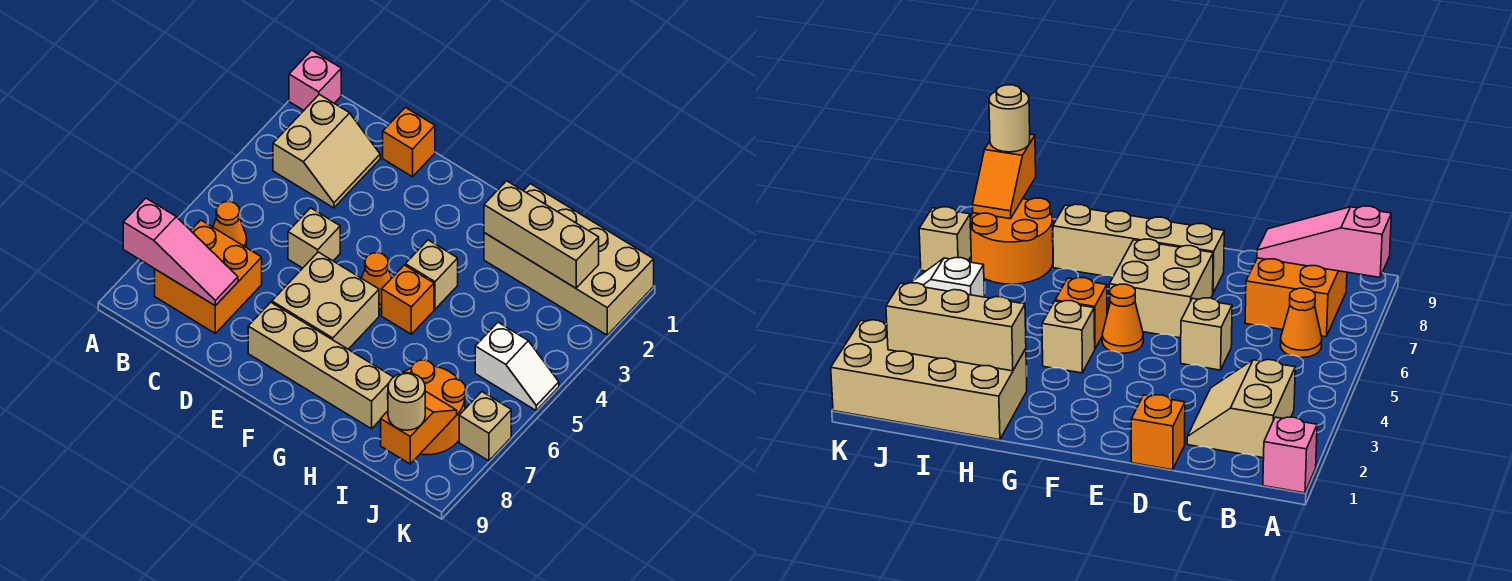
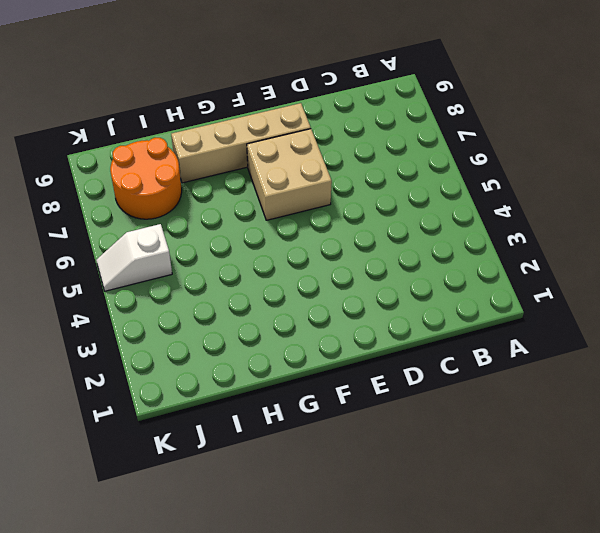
none -> pink 1x1 brick [289,50,341,110]
none -> tan 2x2 slope [273,94,380,208]
none -> orange 1x1 cone [213,201,247,247]

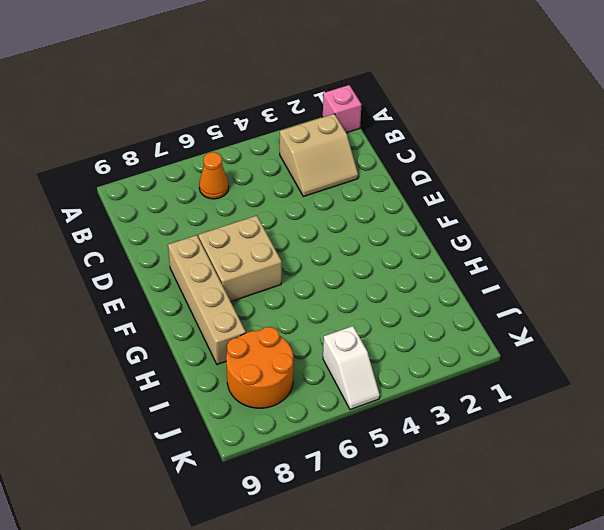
none -> orange 2x2 brick [155,220,262,333]
none -> orange 1x1 brick [383,107,435,177]
none -> tan 1x1 brick [288,208,340,268]

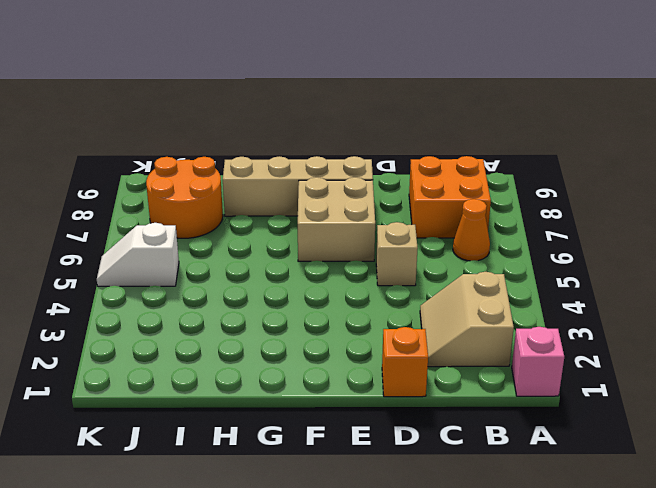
none -> orange 1x1 cone [362,253,392,309]
none -> tan 1x1 brick [405,240,458,309]
none -> orange 1x1 brick [382,265,434,334]

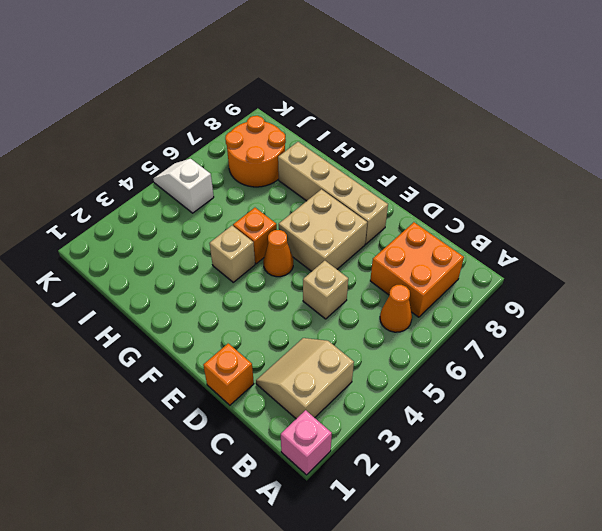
none -> tan 2x4 brick [484,184,654,335]
none -> tan 1x1 brick [459,392,511,461]
none -> pink 1x3 slope [123,198,238,306]

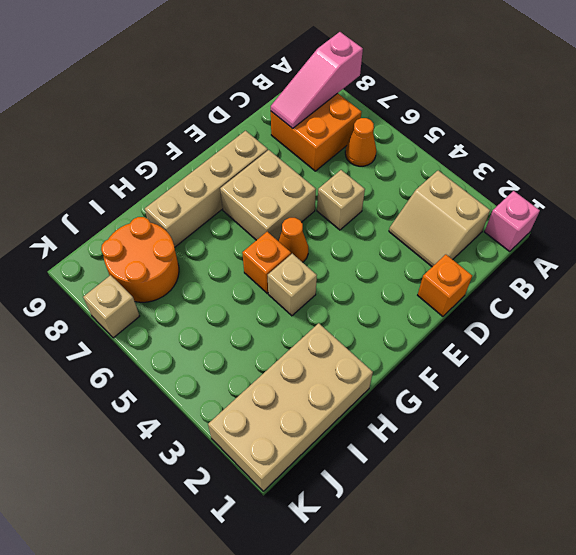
none -> white 1x2 slope [475,322,559,410]
none -> tan 1x3 brick [484,181,599,288]
none -> orange 1x2 slope [381,392,457,464]

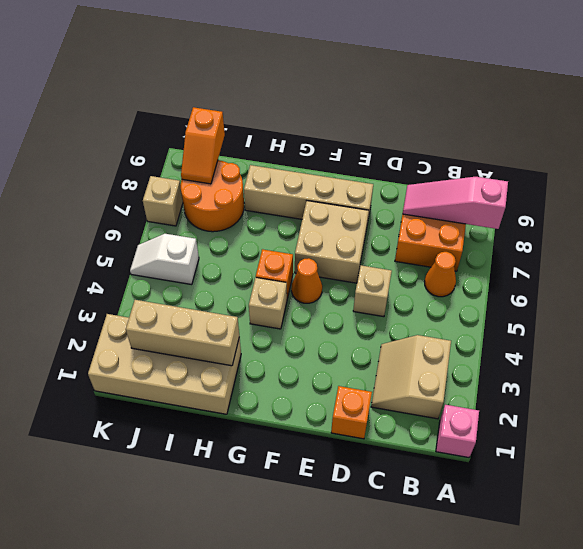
none -> tan 1x1 round brick [388,373,425,430]

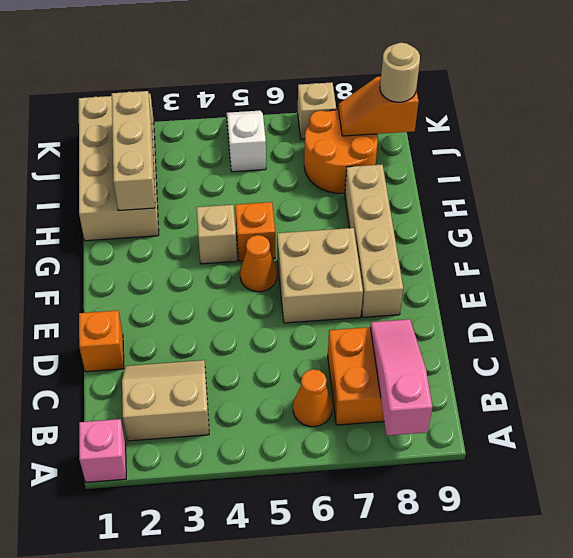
none -> tan 1x1 brick [288,208,340,268]

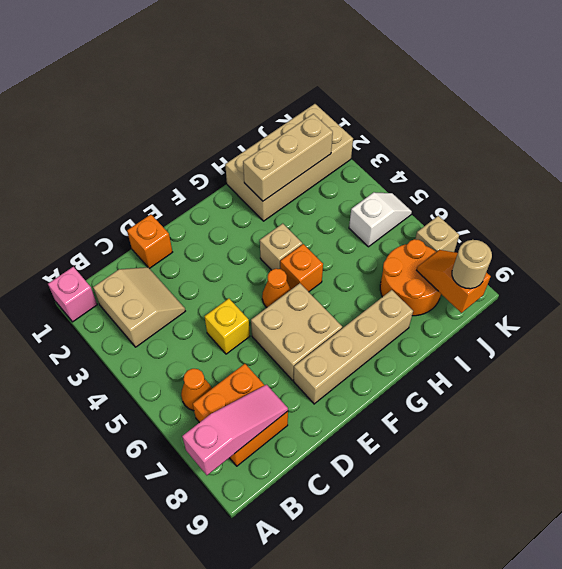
yellow 1x1 brick [205,299,250,354] -> tan 1x1 brick [288,208,340,268]

